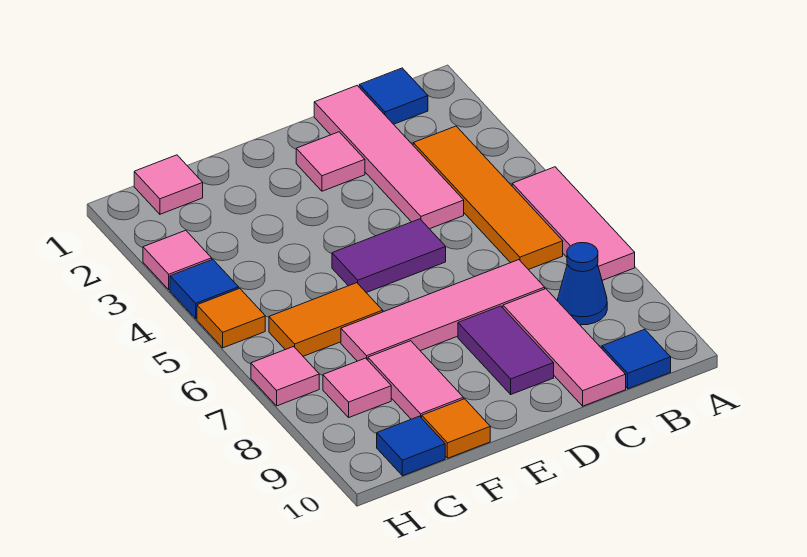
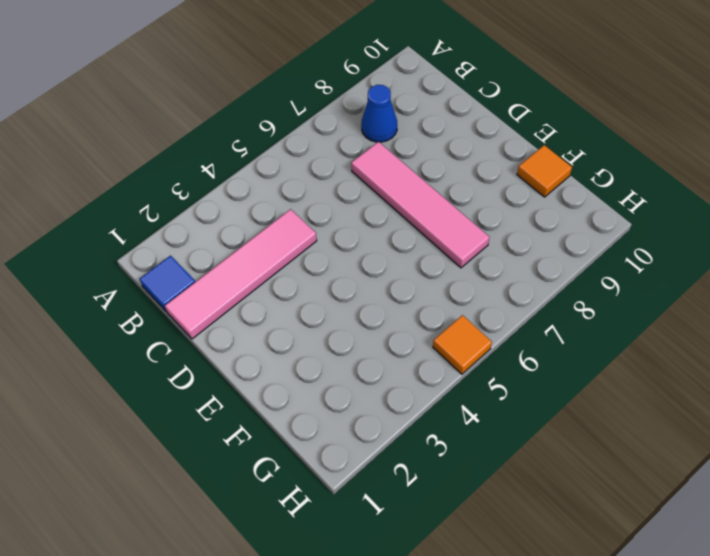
none -> pink 1x3 tile [512,167,635,280]
none -> orange 1x4 tile [413,126,563,270]
none -> blue 1x1 tile [602,329,671,389]

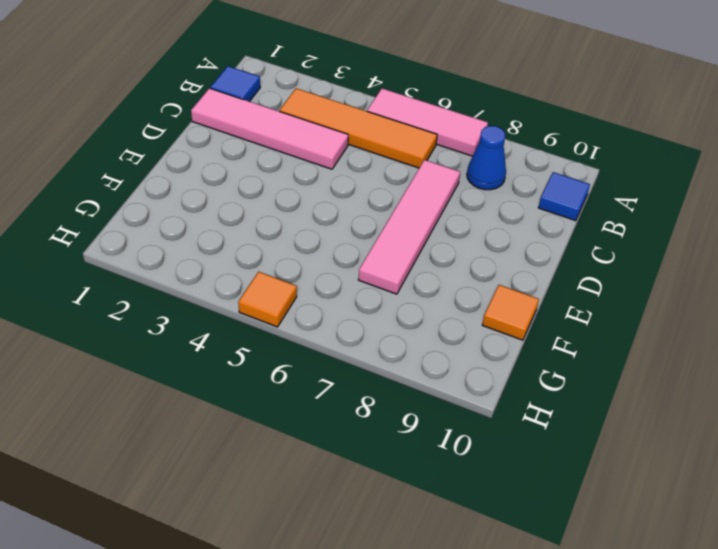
none -> pink 1x3 tile [503,289,626,406]
none -> pink 1x1 tile [296,132,365,191]
none -> purple 1x2 tile [332,219,446,293]

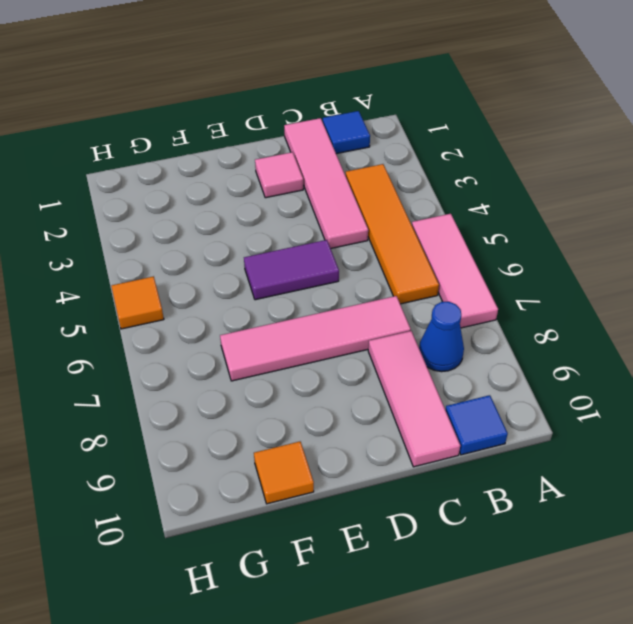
none -> purple 1x2 tile [458,306,554,394]
none -> orange 1x2 tile [269,283,383,356]
none -> pink 1x2 tile [368,341,463,419]

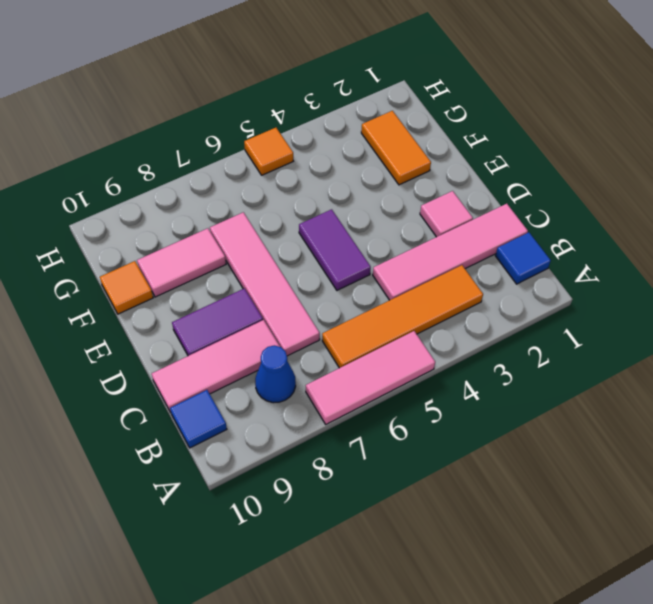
orange 1x2 tile [361,111,431,185] -> orange 1x2 tile moved to [269,283,383,356]
none -> pink 1x1 tile [134,155,203,214]
none -> pink 1x1 tile [323,358,391,417]
none -> blue 1x1 tile [377,416,445,476]

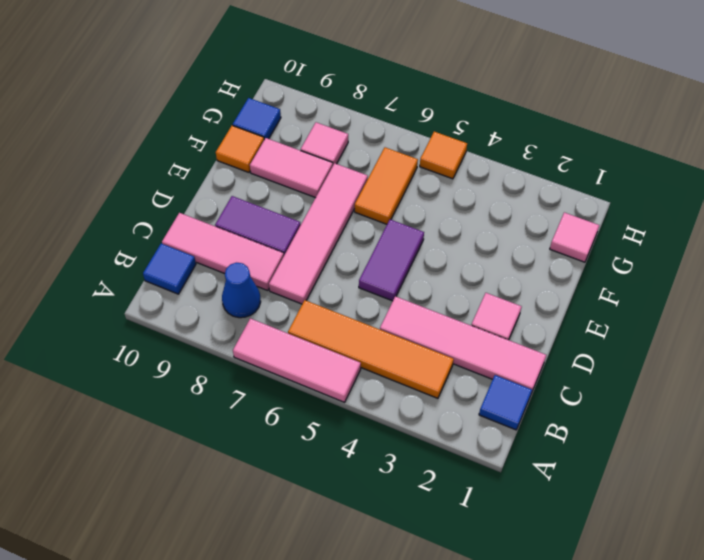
none -> pink 1x1 tile [143,230,212,290]
none -> blue 1x1 tile [170,259,239,319]
none -> pink 1x1 tile [251,346,319,406]

